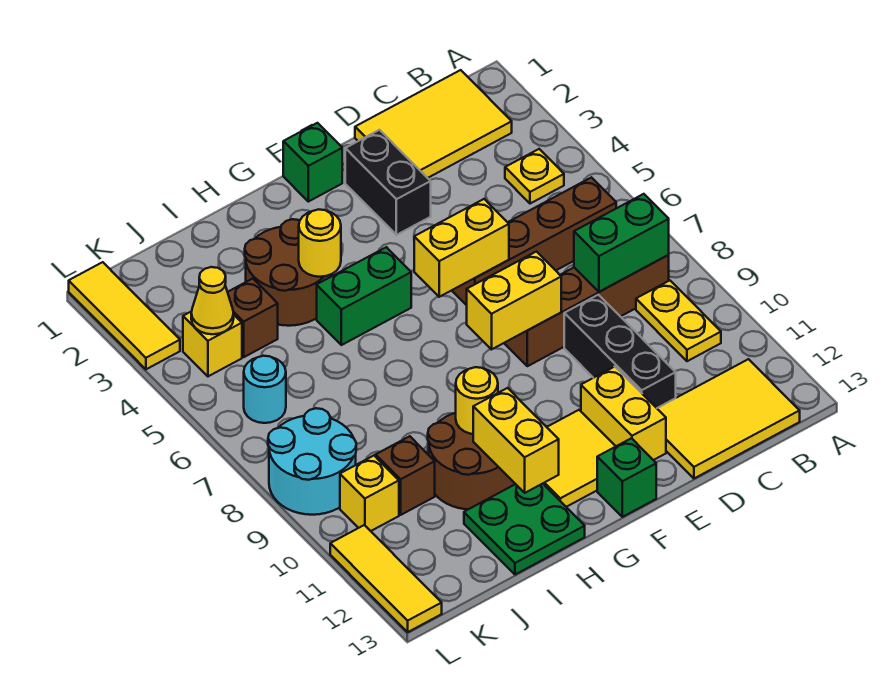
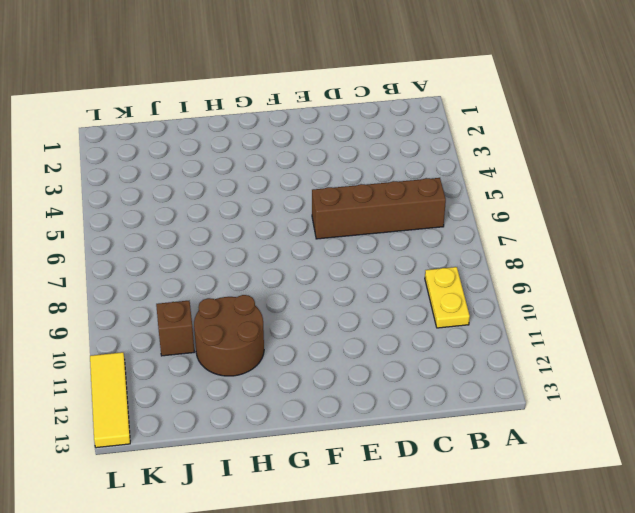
none -> yellow 2x3 tile [355,70,512,178]
none -> yellow 1x1 plate [505,149,564,204]
none -> brown 1x4 brick [504,255,669,366]
none -> yellow 2x3 tile [657,359,800,478]

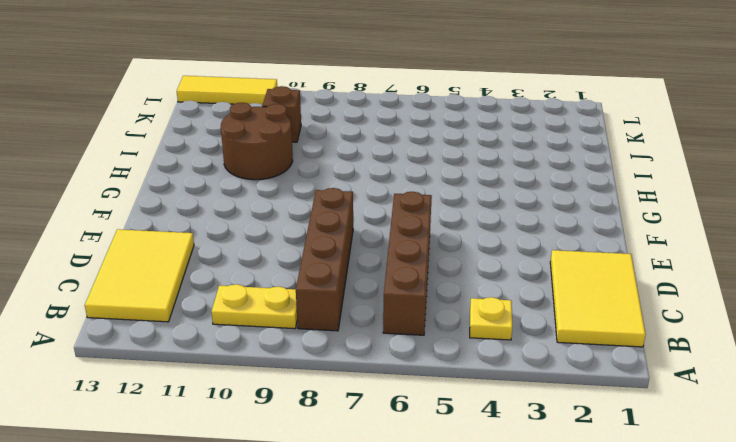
none -> black 1x3 brick [564,295,676,408]
none -> black 1x2 brick [345,130,431,235]
none -> yellow 1x2 brick [581,367,666,460]
none -> green 1x1 brick [283,123,342,202]

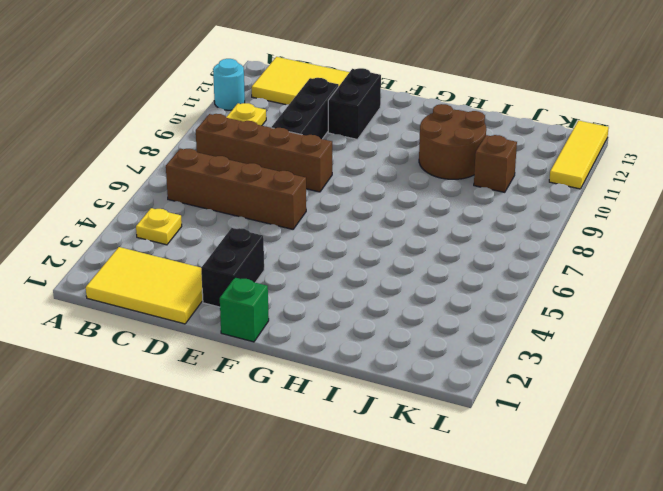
cyan 1x1 round brick [213,59,245,110] -> cyan 1x1 round brick moved to [244,356,286,423]
black 1x2 brick [328,68,381,139] -> yellow 1x2 brick [581,367,666,460]
none -> yellow 2x2 tile [543,410,616,507]
none -> green 1x1 brick [597,438,656,517]
none -> green 1x2 brick [317,247,411,345]
none -> brown 2x2 round brick [245,219,332,326]

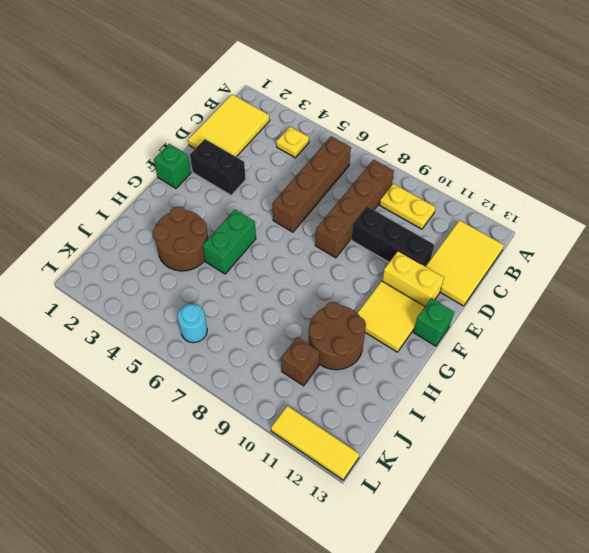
none -> green 2x2 plate [464,484,585,575]
none -> brown 1x1 brick [228,279,278,357]
none -> yellow 1x1 brick [183,311,242,376]
none -> cyan 2x2 round brick [268,408,356,515]

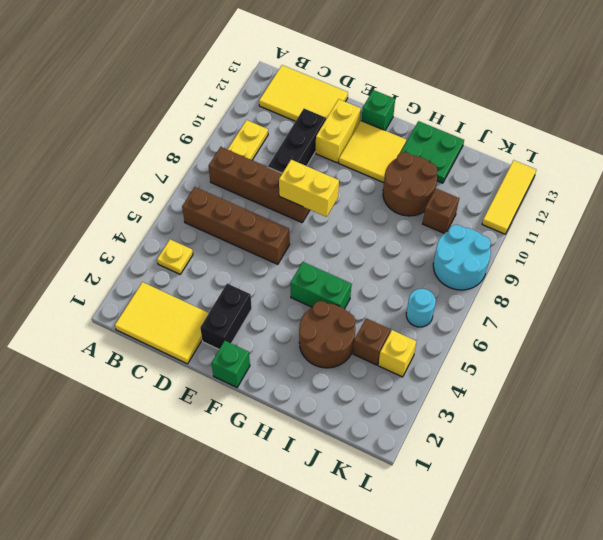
none -> yellow 1x1 brick [340,456,399,531]
none -> yellow 1x3 tile [69,262,180,369]
none -> green 1x2 brick [574,194,669,292]
none -> yellow 1x2 brick [414,199,509,297]

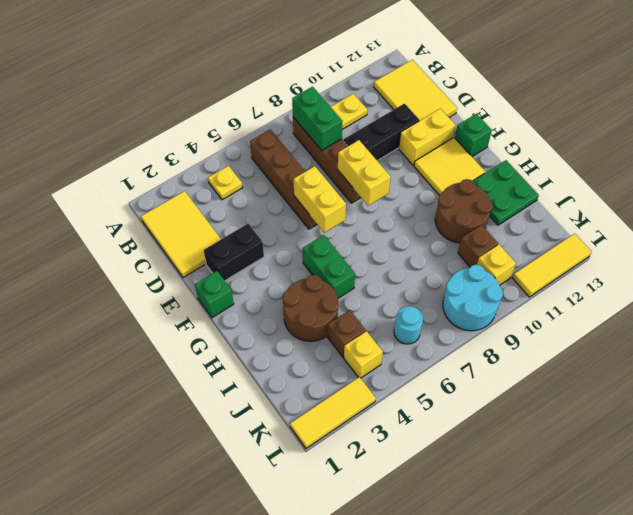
none -> yellow 1x1 round brick [299,209,341,277]
none -> yellow 1x1 round brick [456,367,498,434]
none -> yellow 1x2 brick [473,388,559,493]
none -> yellow 1x1 cone [191,267,234,334]

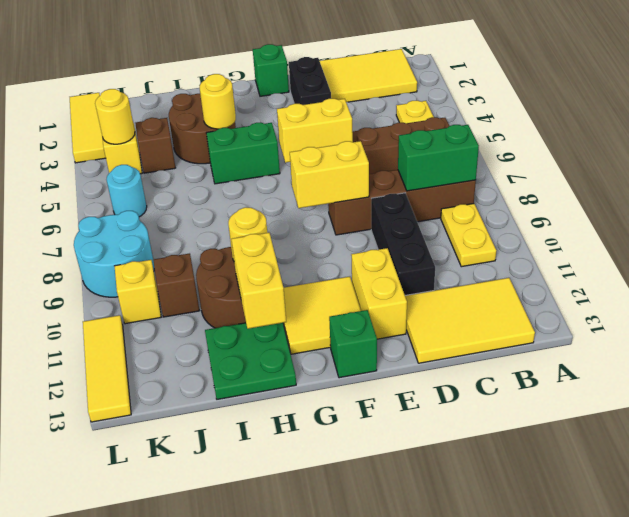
yellow 1x1 round brick [95,89,135,144] -> yellow 1x1 cone [191,267,234,334]

